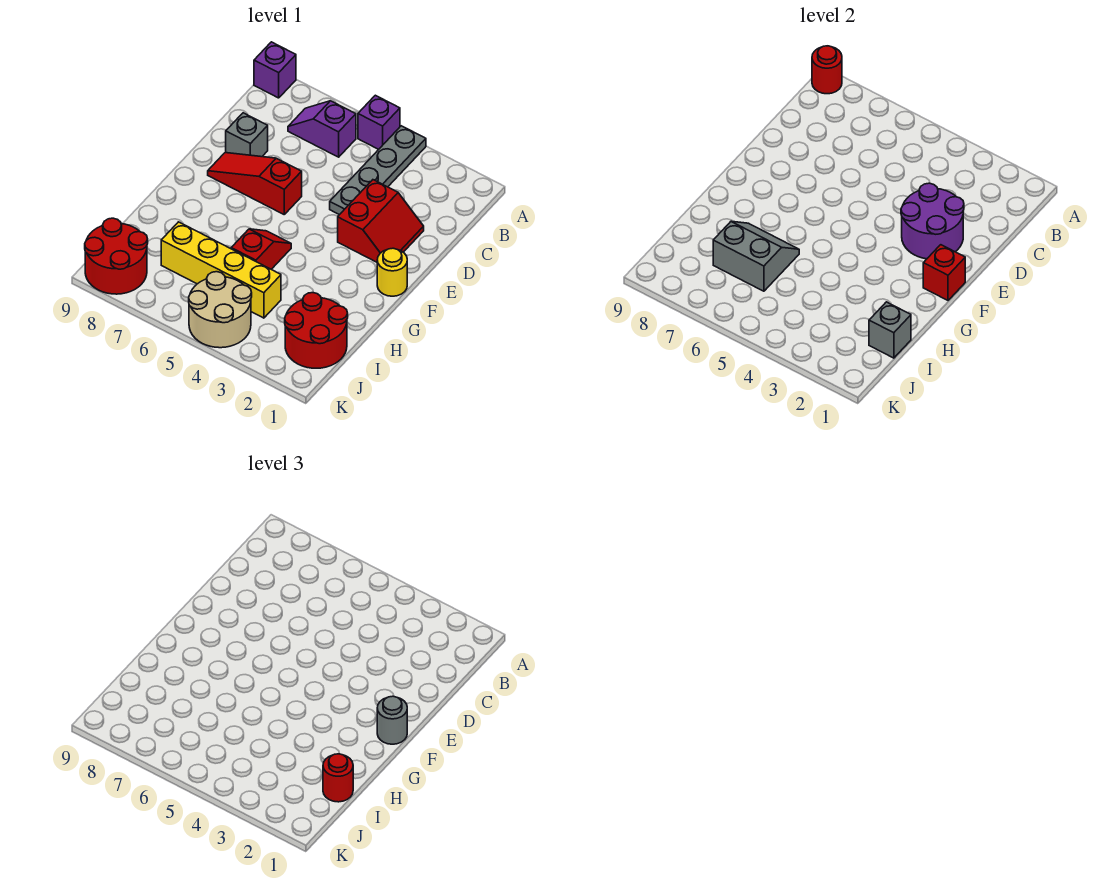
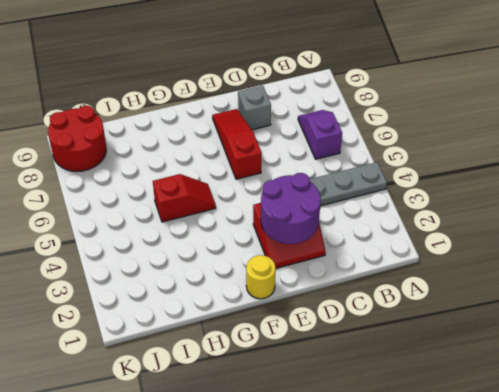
none -> purple 1x1 brick [358,95,400,149]
none -> purple 1x1 brick [254,42,296,98]
none -> red 2x2 round brick [285,293,348,368]

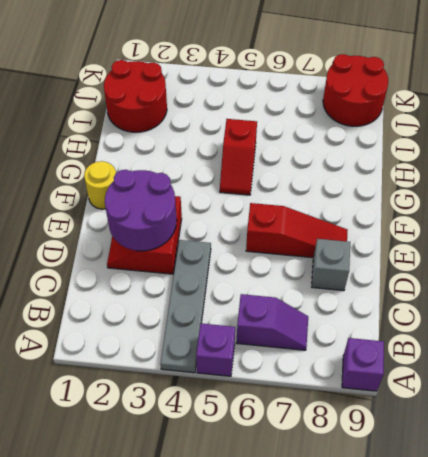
none -> yellow 1x4 brick [161,222,281,318]
none -> tan 2x2 round brick [189,272,252,348]
none -> red 1x1 round brick [812,46,842,94]

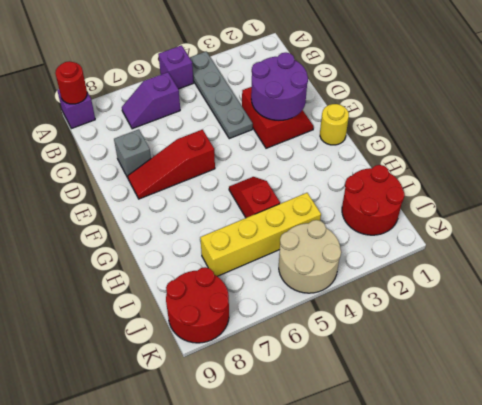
none -> red 1x1 brick [923,245,965,300]
none -> grey 2x2 slope [713,221,799,291]
none -> grey 1x1 brick [869,302,911,358]

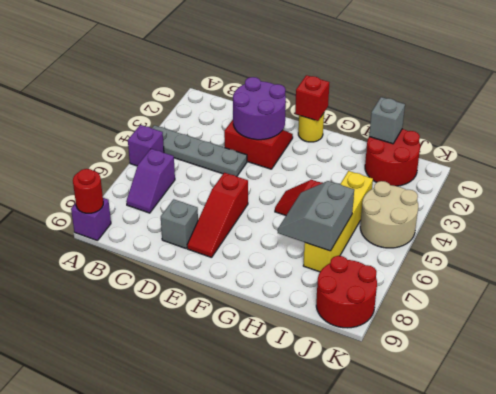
none -> grey 1x1 round brick [377,696,407,744]
none -> red 1x1 round brick [323,754,353,802]

